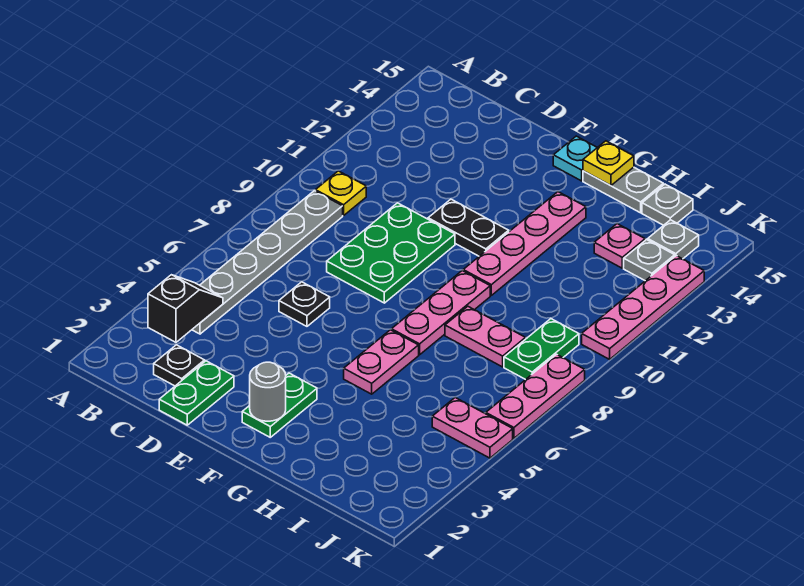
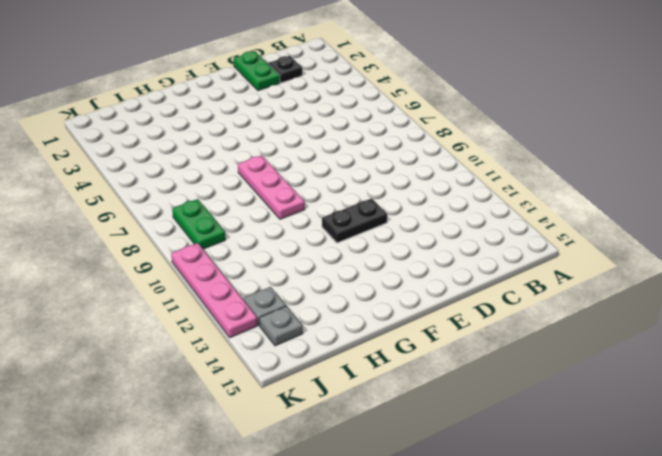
none -> grey 1x6 plate [192,191,343,334]
none -> yellow 1x1 plate [316,171,366,216]
none -> black 1x1 plate [279,282,330,326]

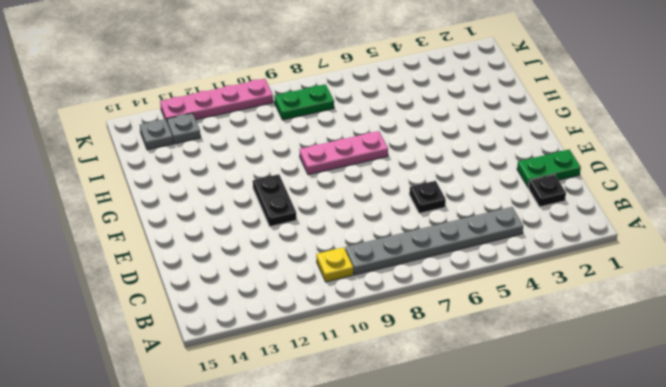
none -> green 2x3 plate [327,203,455,303]
none -> green 1x2 plate [242,373,317,437]
none -> cyan 1x1 plate [553,136,597,181]

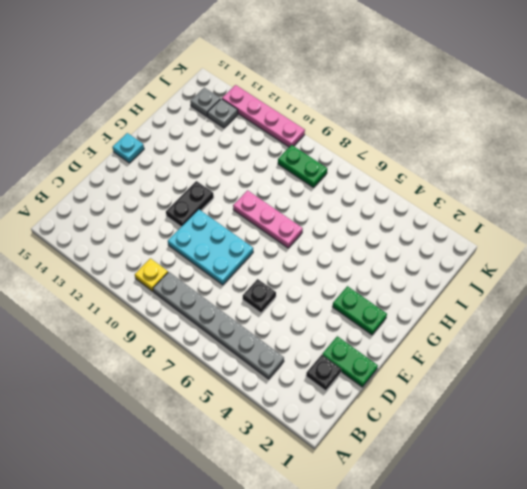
cyan 2x3 plate [168,209,253,285] -> green 2x3 plate [327,203,455,303]
none -> pink 1x2 plate [344,330,419,394]
none -> pink 1x4 plate [463,192,586,295]
none -> grey 1x2 plate [583,167,663,213]

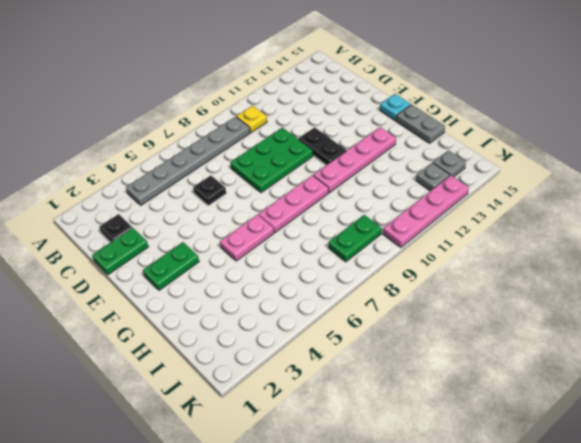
none -> pink 1x2 plate [445,306,526,367]
none -> pink 1x1 plate [594,224,645,268]
none -> grey 1x1 plate [642,184,693,225]

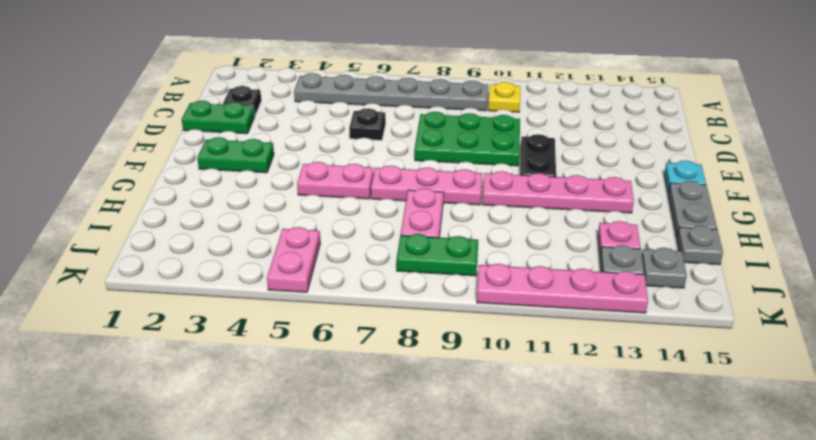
none -> pink 1x3 plate [486,354,585,438]
none -> black 1x2 slope [148,275,223,342]
none -> grey 1x1 round brick [249,362,286,421]

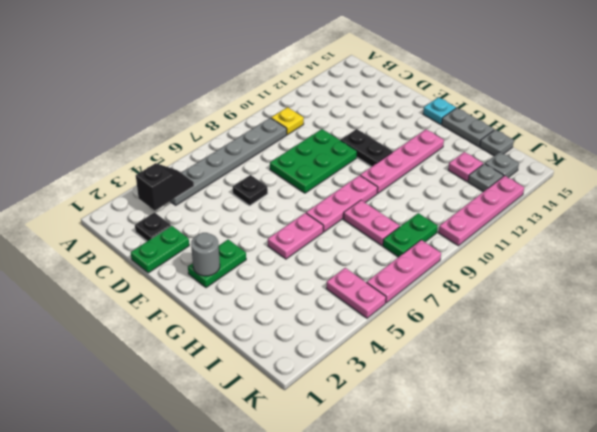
none -> yellow 1x1 plate [583,141,634,186]

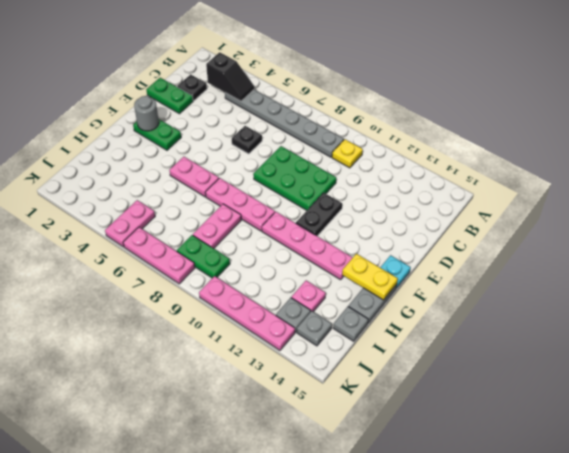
yellow 1x2 plate [342,254,398,300] -> yellow 1x1 plate [583,141,634,186]

